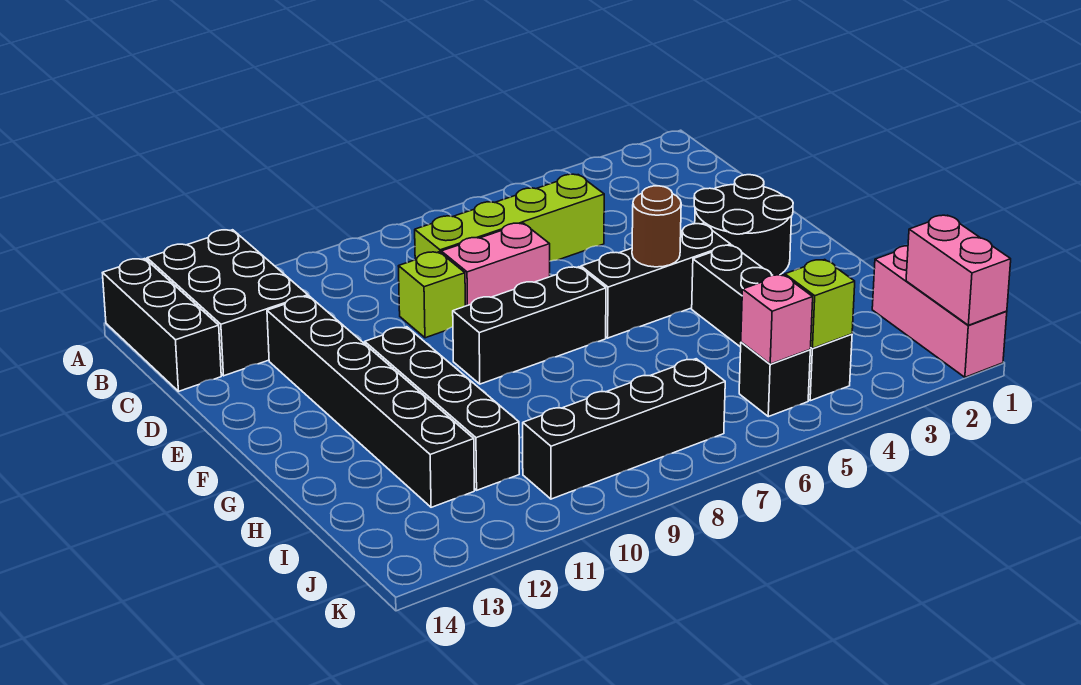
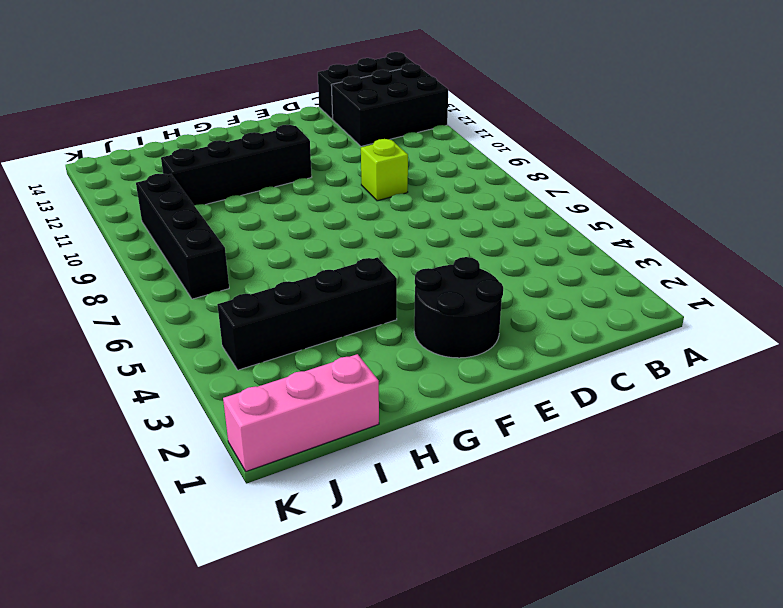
none -> lime 1x4 brick [415,174,604,261]
none -> pink 1x2 brick [441,223,550,306]
none -> black 1x6 brick [267,296,474,507]

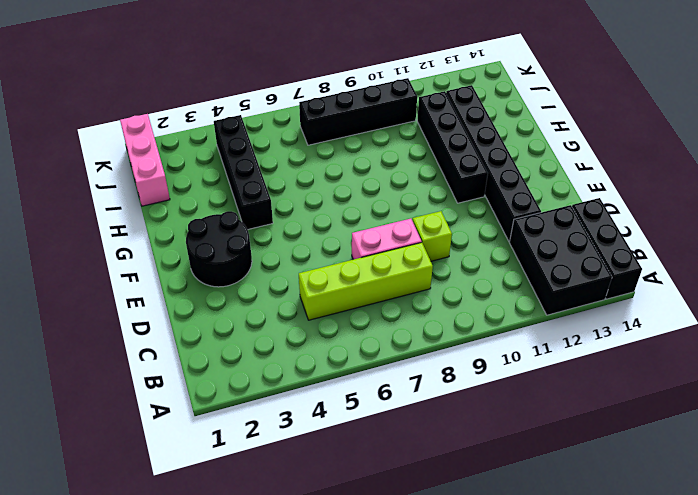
none -> black 1x3 brick [581,224,731,338]
none -> black 1x3 brick [453,267,606,384]
none -> black 1x1 brick [739,342,810,417]

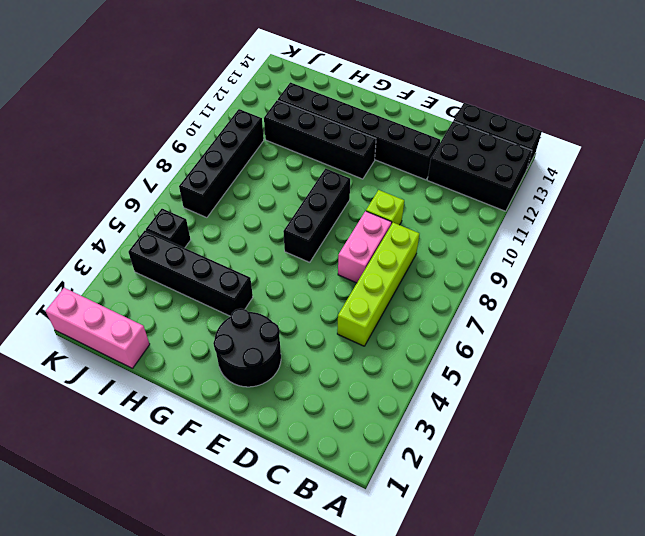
none -> black 1x3 brick [581,224,731,338]
none -> brown 1x1 round brick [632,186,681,267]
none -> pink 1x2 brick [906,215,1011,325]

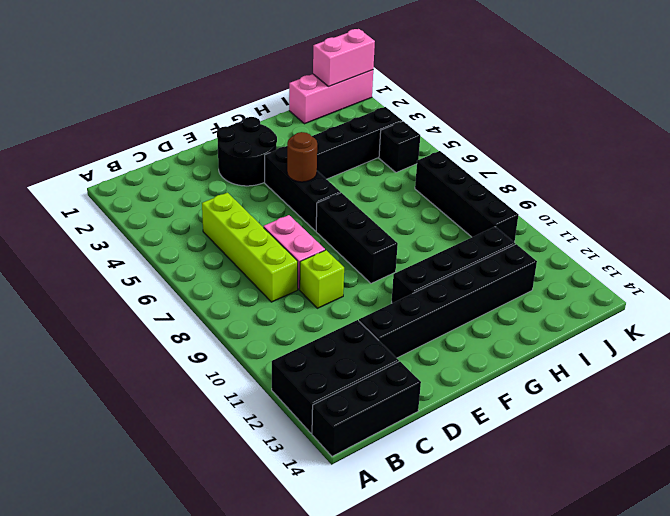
none -> lime 1x1 brick [785,260,855,348]
none -> pink 1x1 brick [741,275,813,364]

